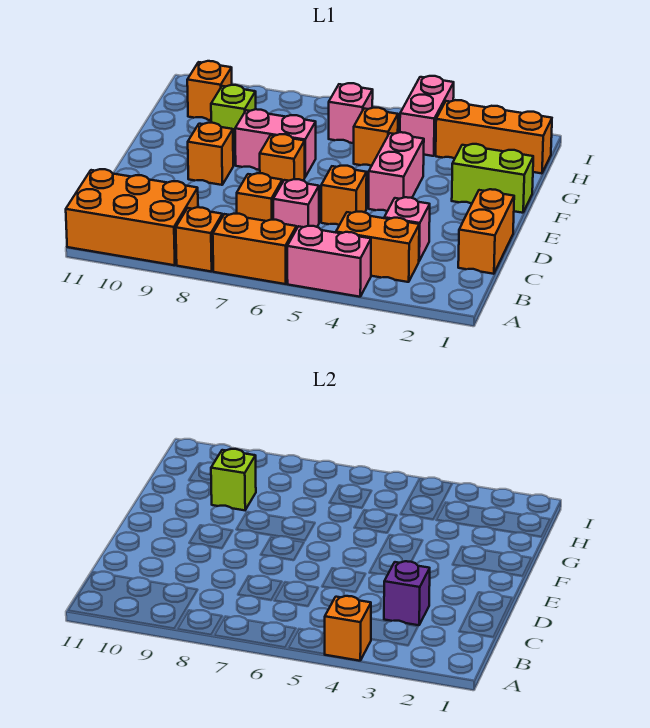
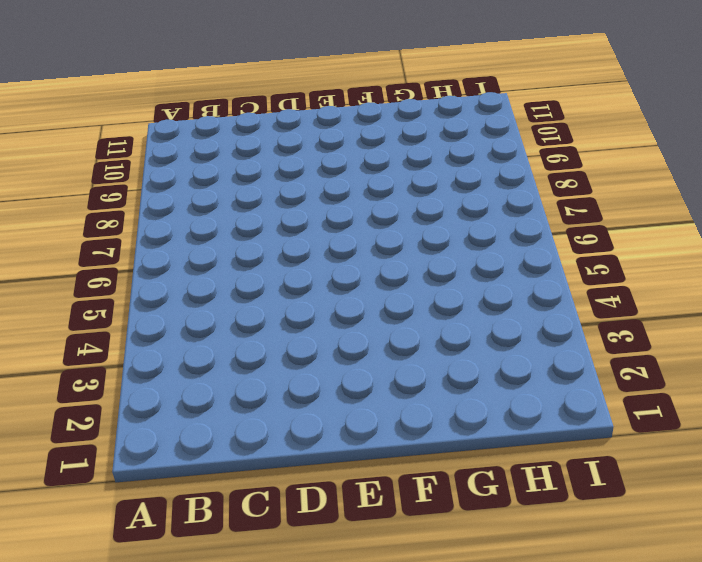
none -> pink 1x2 brick [287,226,371,297]
none -> orange 1x2 brick [213,213,296,284]
none -> orange 1x1 brick [176,207,222,272]

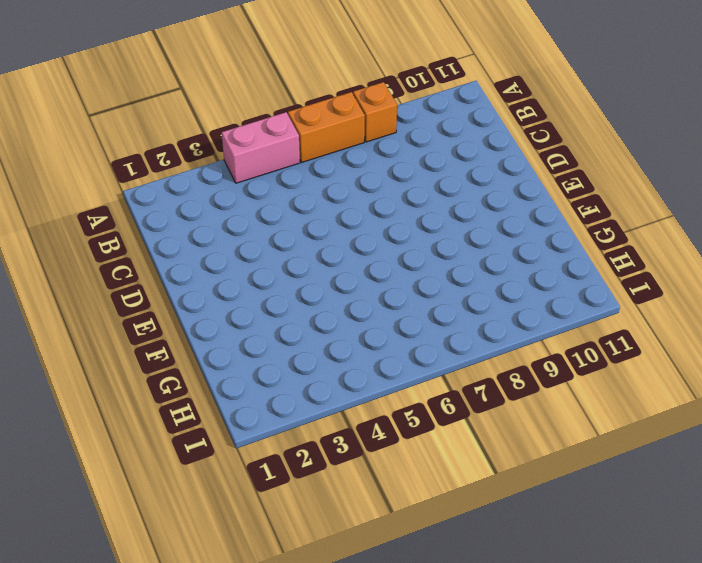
none -> orange 2x3 brick [66,169,198,265]
none -> orange 1x2 brick [336,212,419,282]
none -> orange 1x2 brick [458,189,514,274]

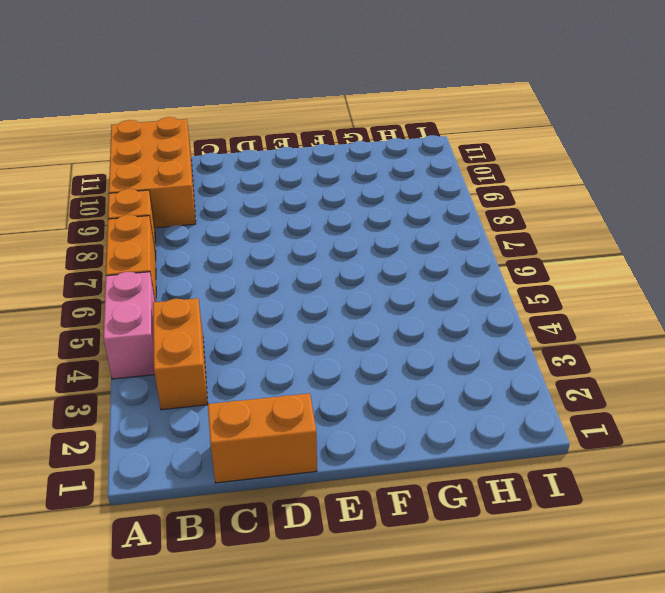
none -> pink 1x1 brick [384,197,430,261]
none -> pink 1x1 brick [273,179,319,229]
none -> orange 1x1 brick [237,173,282,221]

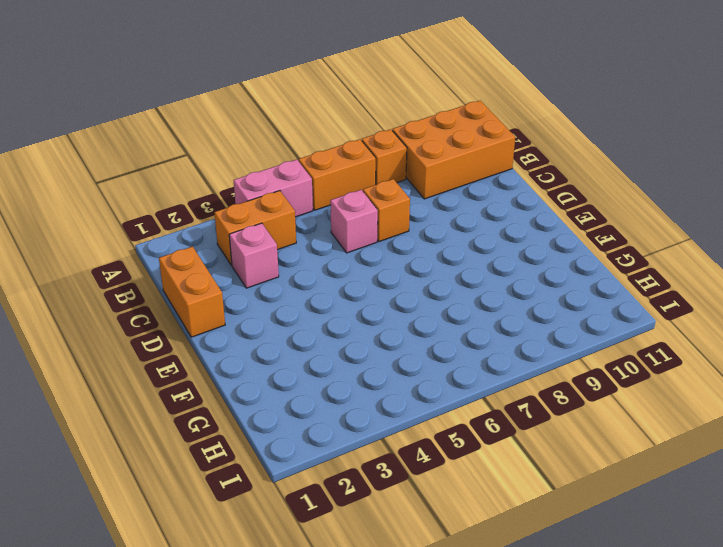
none -> orange 1x1 brick [321,166,367,225]
none -> pink 1x2 brick [369,132,424,211]
none -> orange 1x1 brick [260,134,305,183]

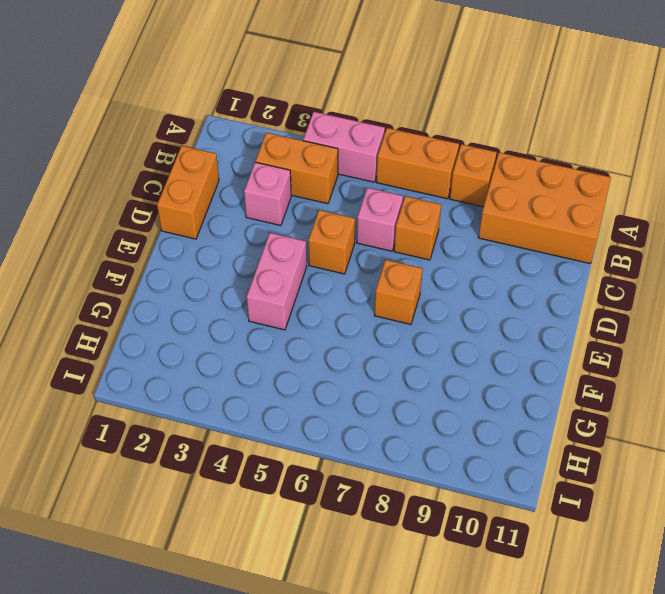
none -> orange 1x1 brick [188,123,233,185]
none -> lime 1x2 brick [452,144,533,213]
none -> pink 1x2 brick [235,109,316,177]

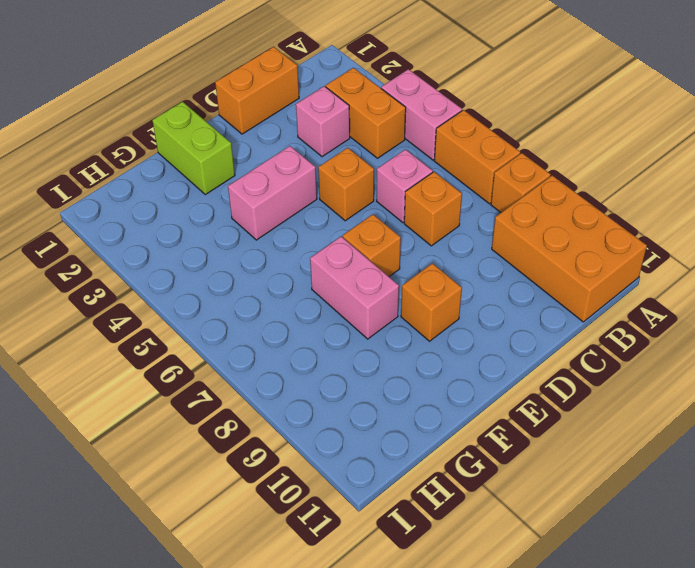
none -> orange 1x1 brick [354,108,398,166]
none -> lime 1x1 brick [211,85,256,145]
none -> orange 1x3 brick [436,100,552,173]

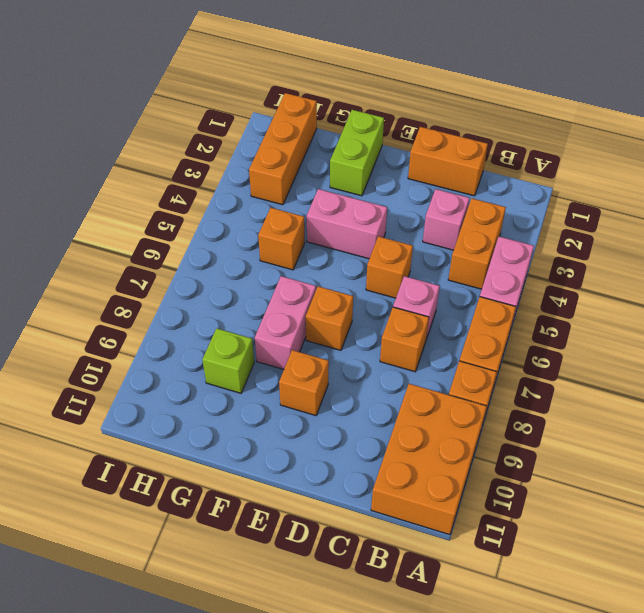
none -> pink 1x2 brick [400,76,454,156]
none -> pink 1x1 brick [329,83,373,143]
none -> orange 1x1 brick [187,61,232,120]

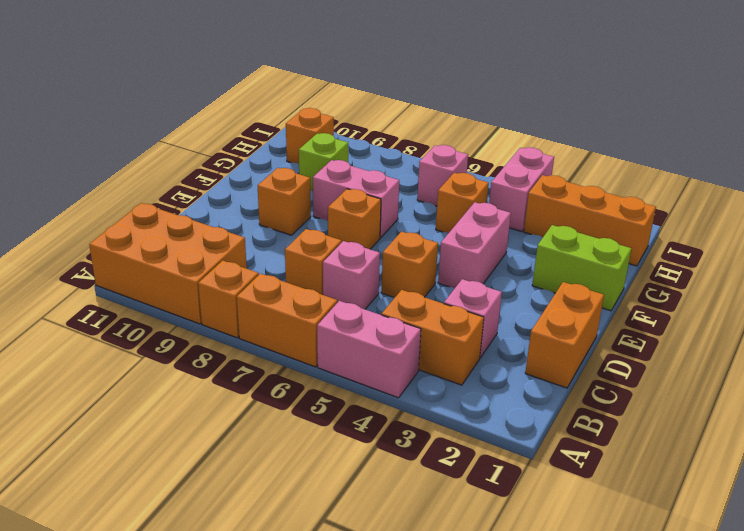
none -> orange 1x1 brick [325,596,371,661]
none -> purple 1x1 brick [384,561,430,625]
none -> lime 1x1 brick [211,449,256,510]

